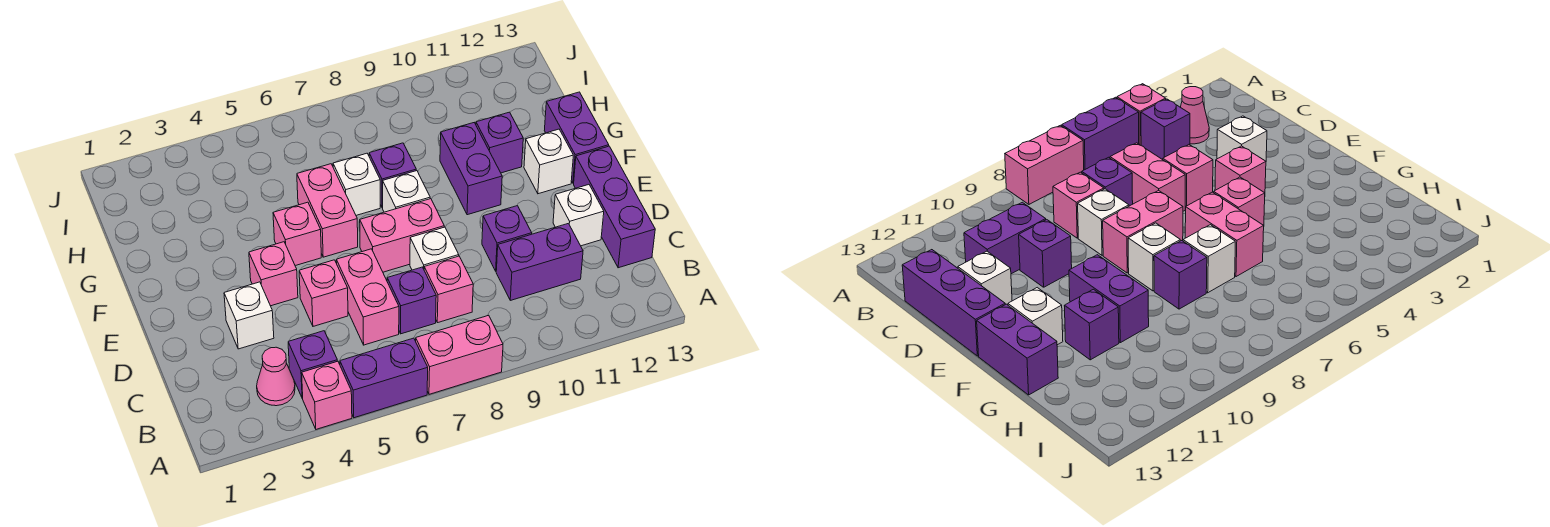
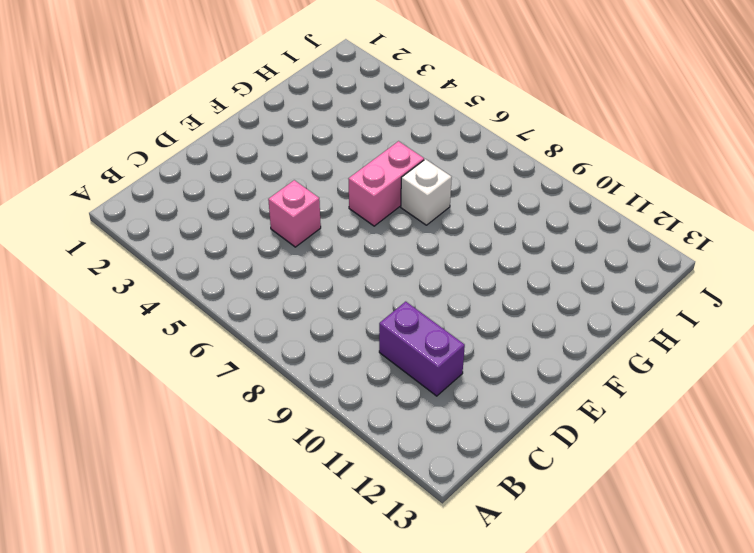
none -> pink 1x1 brick [302,361,352,429]
none -> purple 1x2 brick [340,338,428,418]
none -> pink 1x2 brick [416,315,503,394]

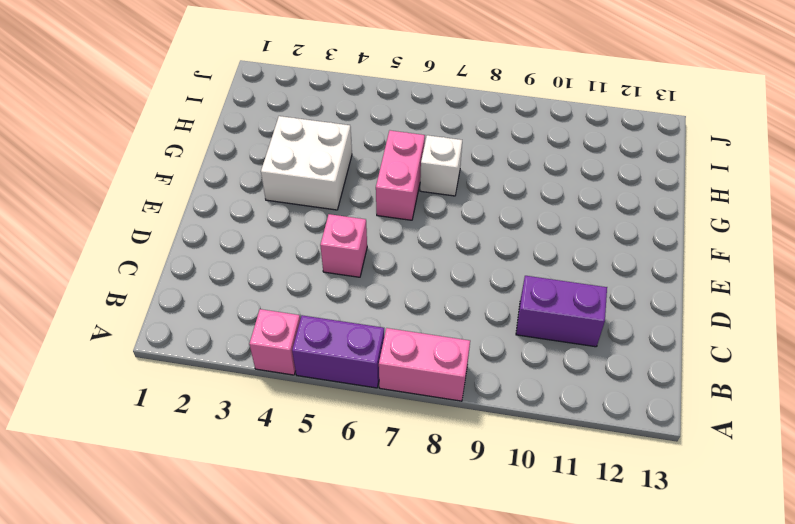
white 2x2 brick [261,116,352,210] -> none
none -> pink 1x1 cone [257,347,295,406]
none -> purple 1x1 brick [288,331,337,398]
none -> pink 1x2 brick [336,249,399,345]

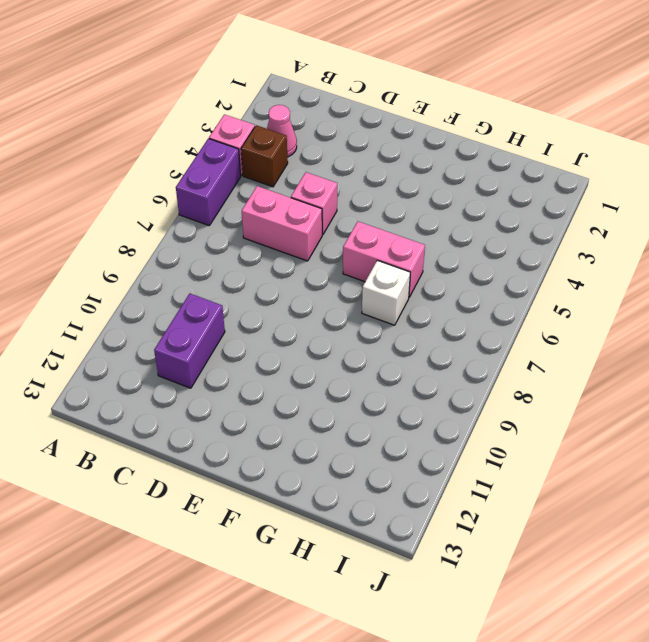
brown 1x1 brick [241,125,288,187] -> purple 1x1 brick [288,331,337,398]
none -> pink 1x2 brick [416,315,503,394]
none -> purple 1x1 brick [387,267,436,334]
none -> pink 1x1 brick [424,256,473,323]

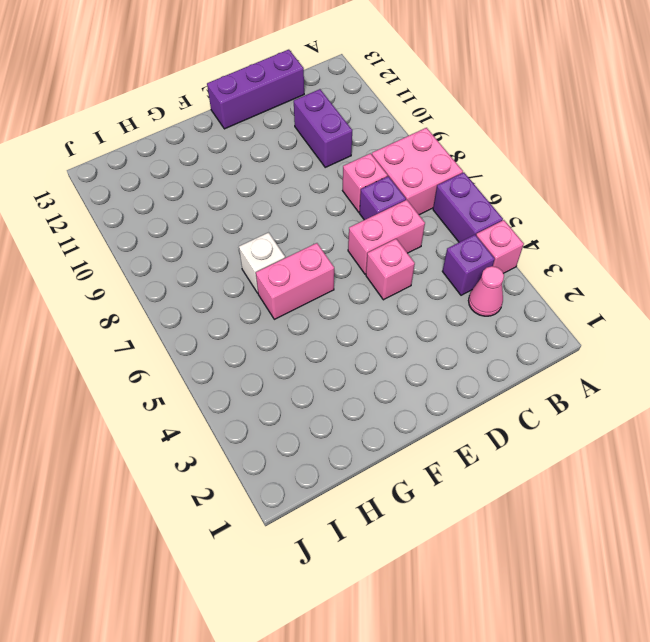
pink 2x2 brick [372,128,463,215] -> pink 1x2 brick [416,315,503,394]
none -> white 1x1 brick [224,282,274,349]
none -> white 1x1 brick [410,227,459,270]
none -> purple 1x1 brick [482,206,532,271]

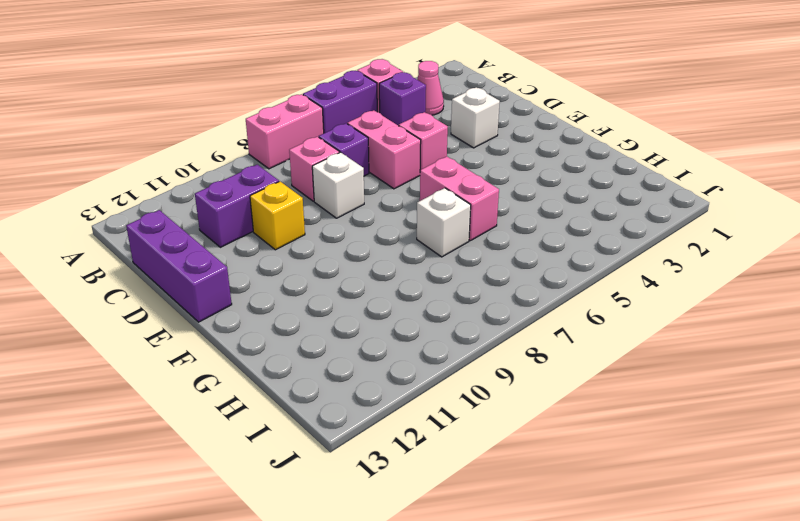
yellow 1x1 brick [250,182,305,250] -> purple 1x1 brick [482,206,532,271]
none -> white 1x1 brick [553,185,604,246]
none -> pink 1x1 brick [249,242,298,306]
none -> pink 1x2 brick [360,199,444,272]

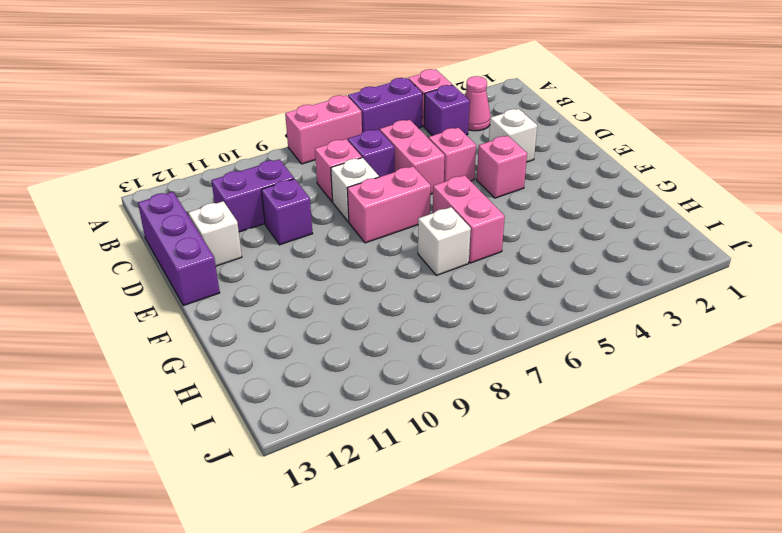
none -> pink 1x1 brick [273,202,321,266]
none -> white 1x1 brick [383,171,430,212]
none -> purple 1x2 brick [440,123,502,215]

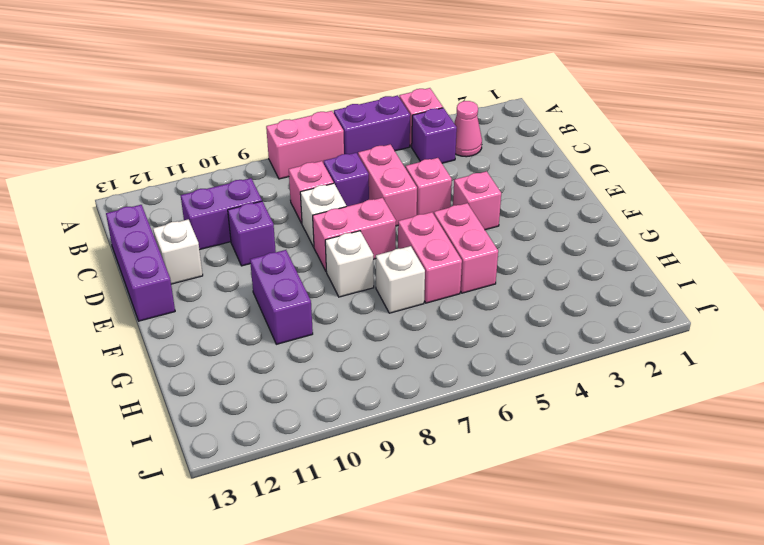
pink 1x2 brick [434,203,498,293] -> pink 1x1 brick [273,202,321,266]
none -> white 1x1 brick [224,282,274,349]
none -> white 1x1 brick [524,129,573,194]
none -> purple 1x2 brick [544,92,609,183]

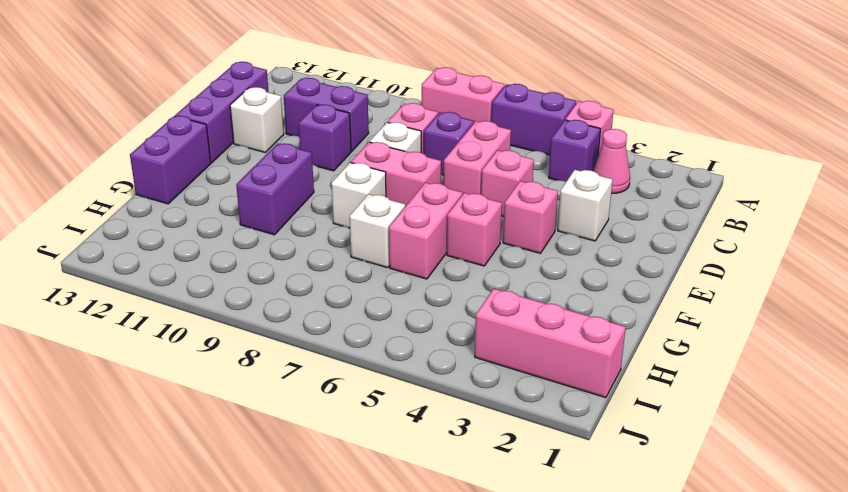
pink 1x3 brick [475,289,626,398] -> none
none -> white 1x1 brick [524,129,573,194]
none -> purple 1x1 brick [369,143,416,208]
none -> purple 1x1 brick [476,112,523,173]

